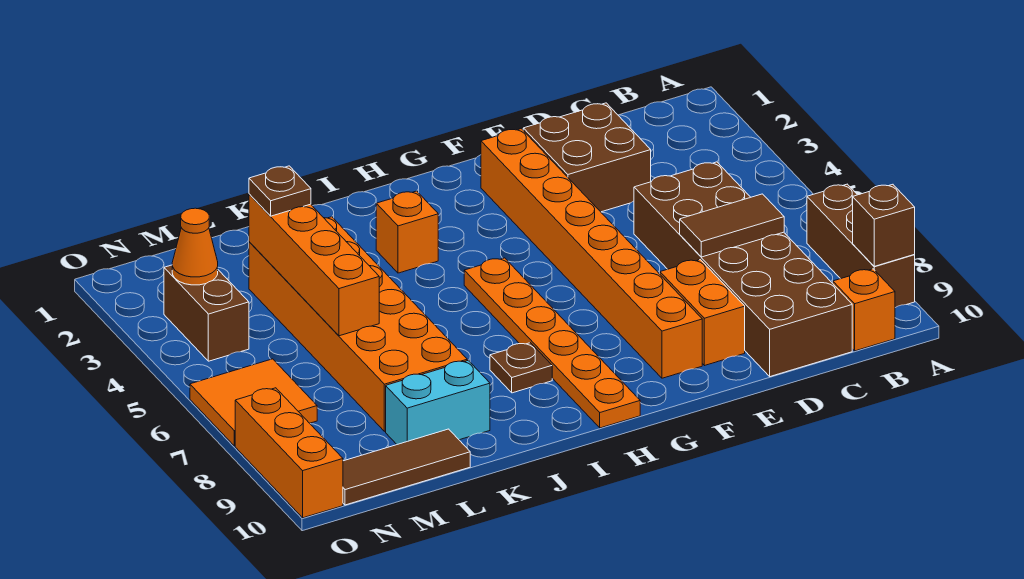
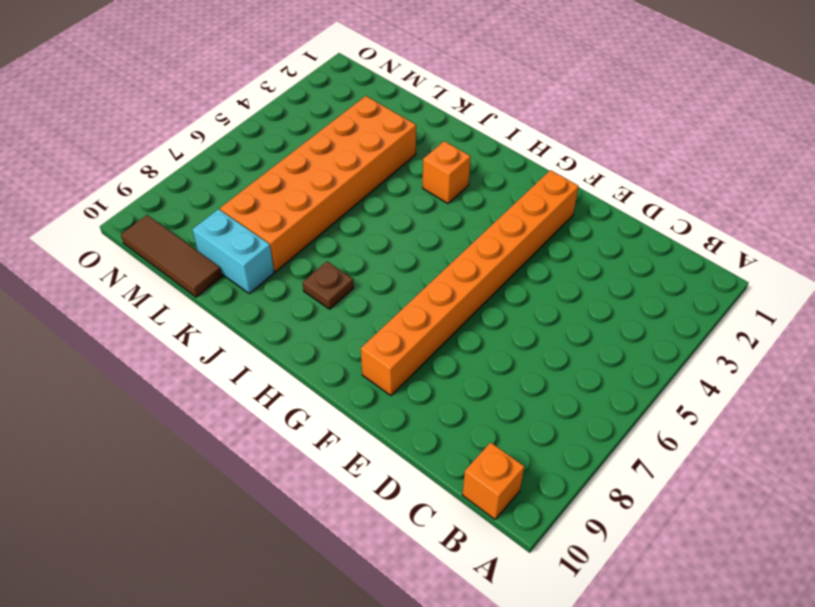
none -> brown 1x3 brick [807,184,915,308]
none -> brown 2x6 brick [634,162,852,377]
none -> brown 2x2 brick [523,103,651,212]

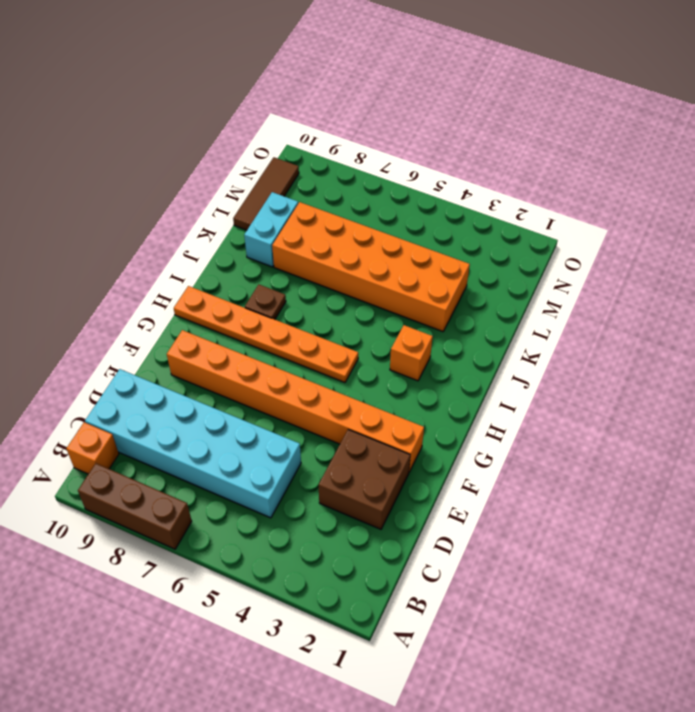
cyan 2x6 brick [85,369,301,518] -> brown 2x6 brick [634,162,852,377]
none -> orange 1x2 brick [660,260,745,366]
none -> brown 1x2 brick [164,265,249,361]
none -> orange 2x2 tile [190,359,317,446]

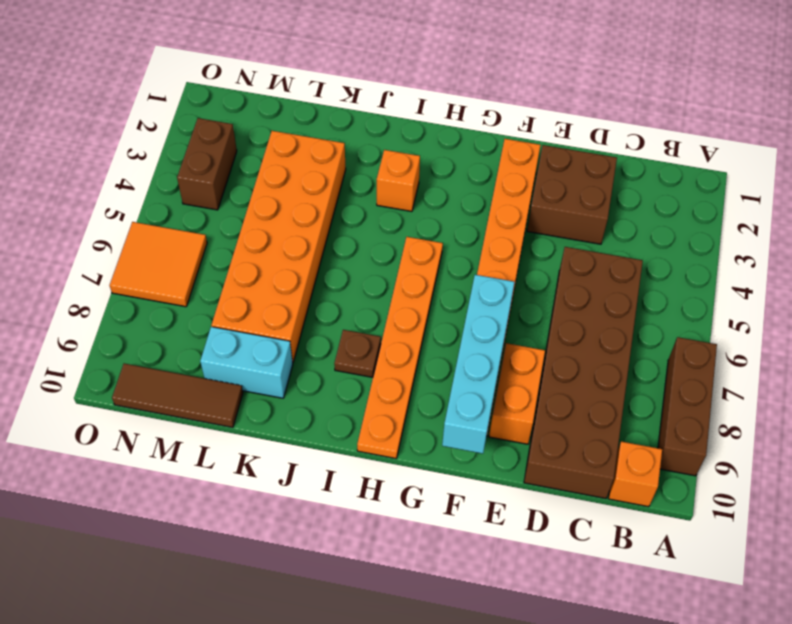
cyan 1x4 brick [442,275,514,454] -> none
none -> orange 1x3 brick [235,388,343,518]
none -> brown 1x1 brick [853,184,915,266]
none -> brown 1x2 tile [680,194,784,257]

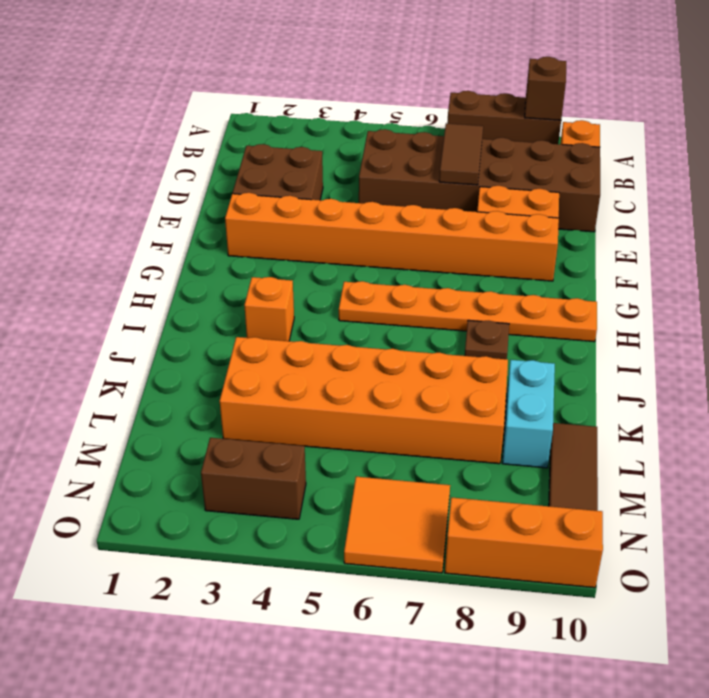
none -> orange 1x4 brick [249,194,379,336]
none -> orange 1x1 cone [172,208,218,285]
none -> brown 1x1 plate [249,166,311,216]

